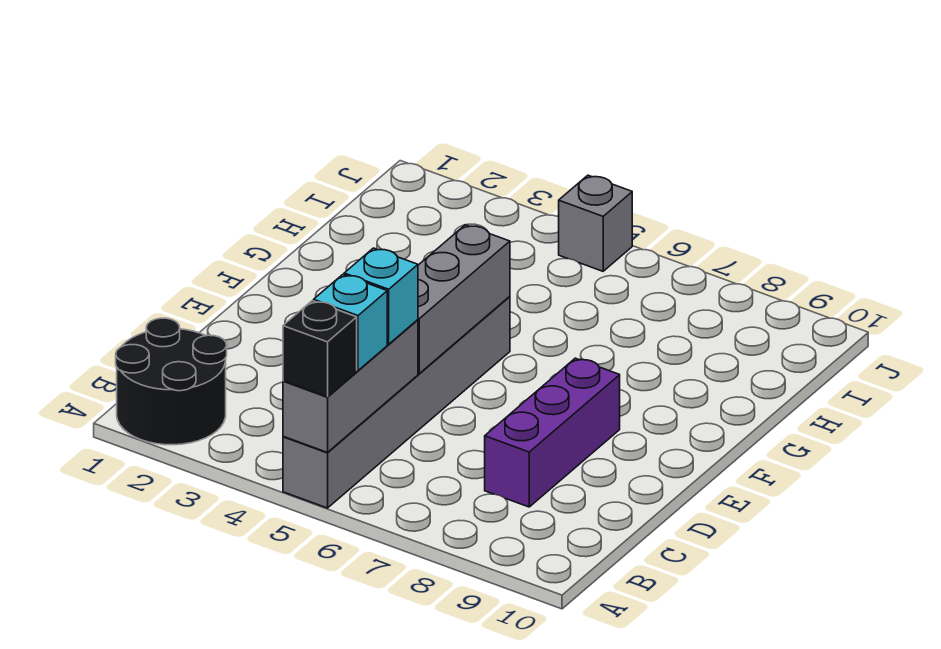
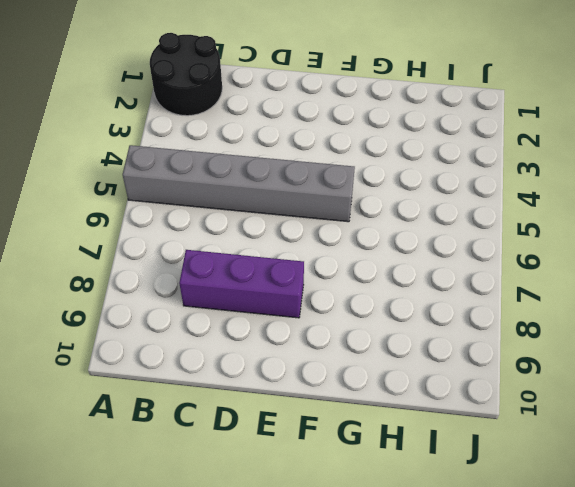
none -> grey 1x1 brick [559,175,632,271]
none -> grey 1x3 brick [283,320,418,453]

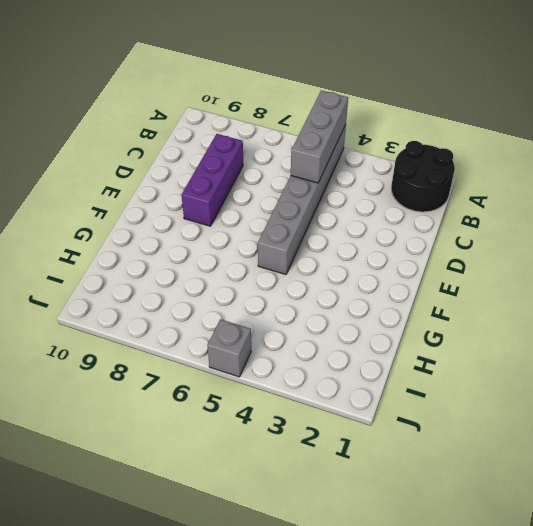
none -> grey 1x3 brick [418,225,510,373]
none -> black 1x1 brick [283,301,357,397]

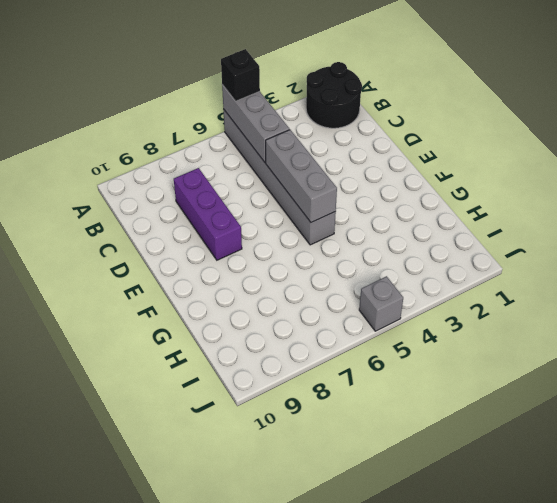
none -> cyan 1x1 brick [314,275,387,371]
none -> cyan 1x1 brick [344,248,418,344]

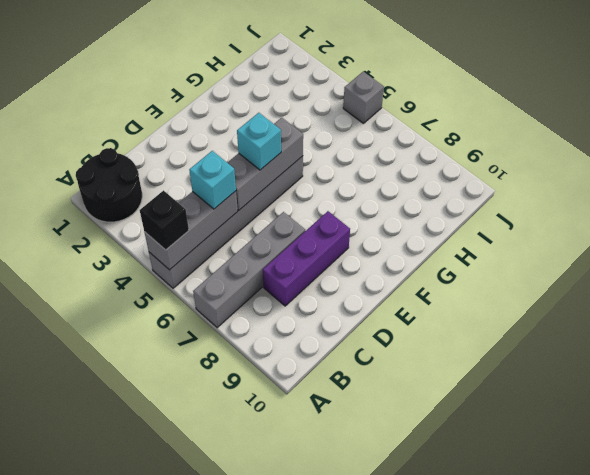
grey 1x4 brick [193,212,305,328] -> none
cyan 1x1 brick [237,113,281,170] -> cyan 1x1 brick moved to [314,275,387,371]

